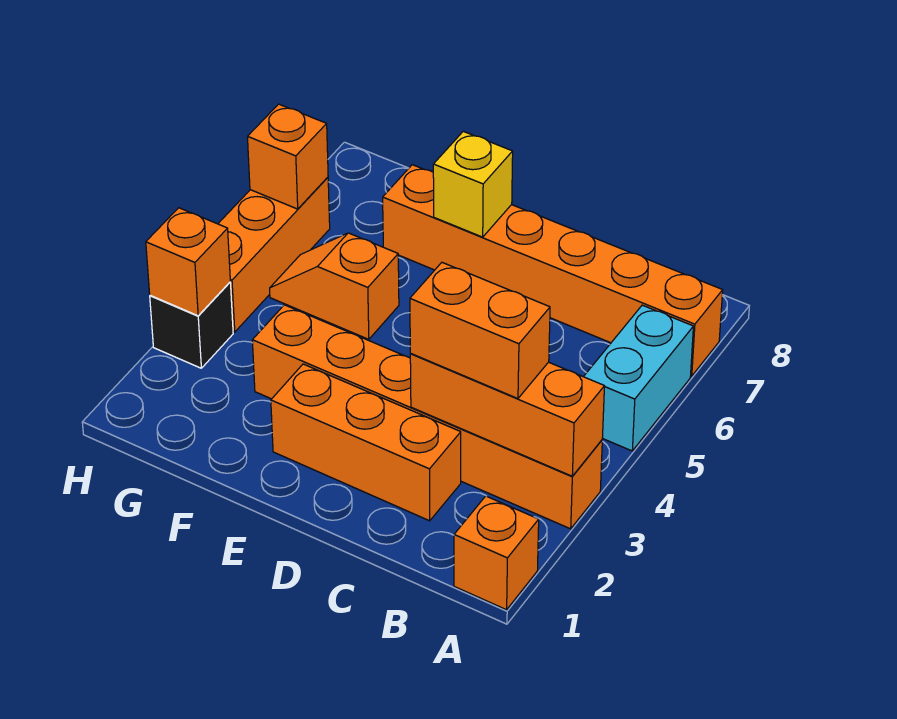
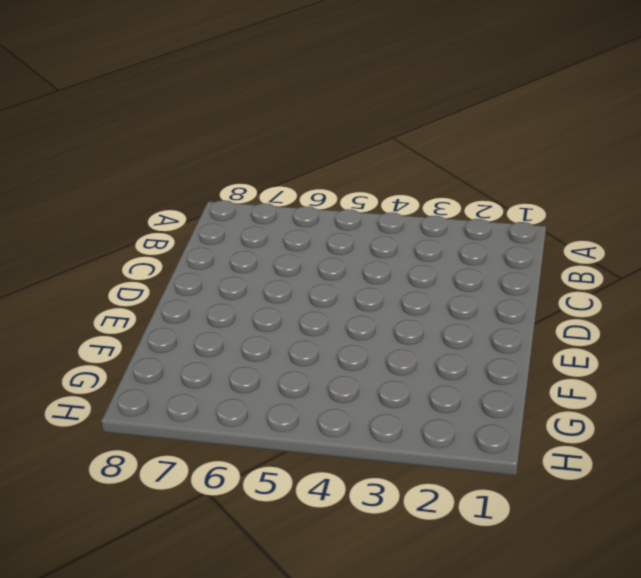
none -> orange 1x1 brick [454,496,539,610]
none -> orange 1x6 brick [252,305,602,529]
none -> cyan 1x2 brick [584,305,693,451]

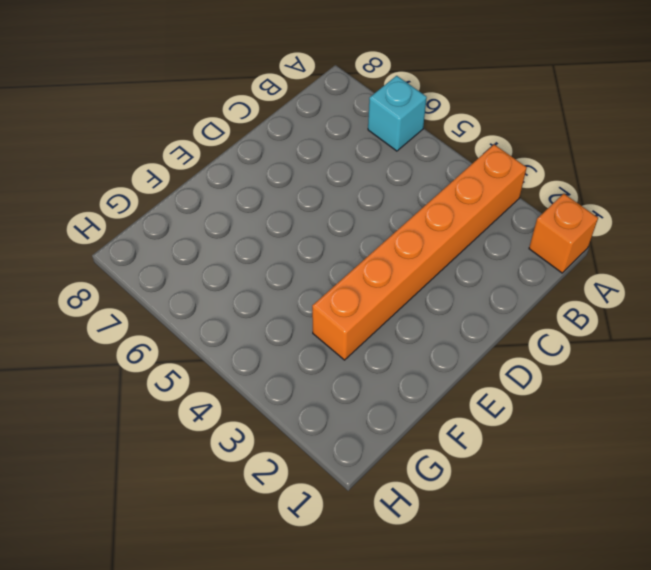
cyan 1x1 brick [368,76,427,151] -> cyan 1x2 brick [584,305,693,451]
none -> orange 1x6 brick [383,165,723,376]
none -> orange 1x3 brick [271,364,461,521]
none -> orange 1x2 slope [270,233,399,339]

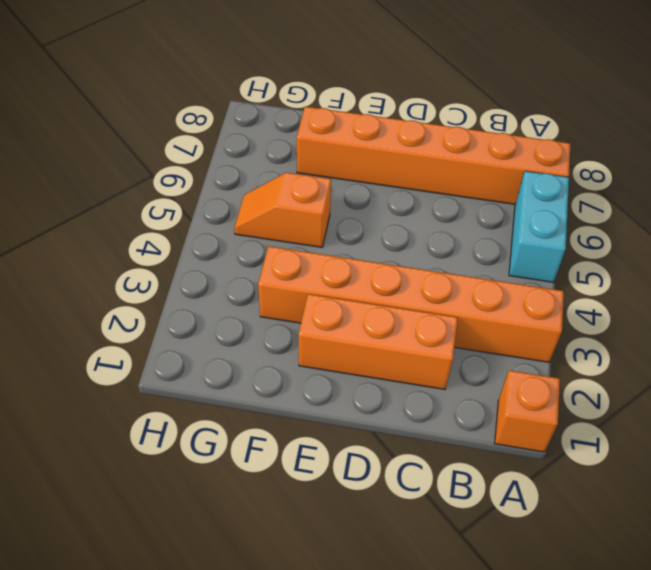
none -> black 1x1 brick [150,282,233,368]
none -> orange 1x3 brick [218,177,330,332]
none -> orange 1x3 brick [410,354,605,476]

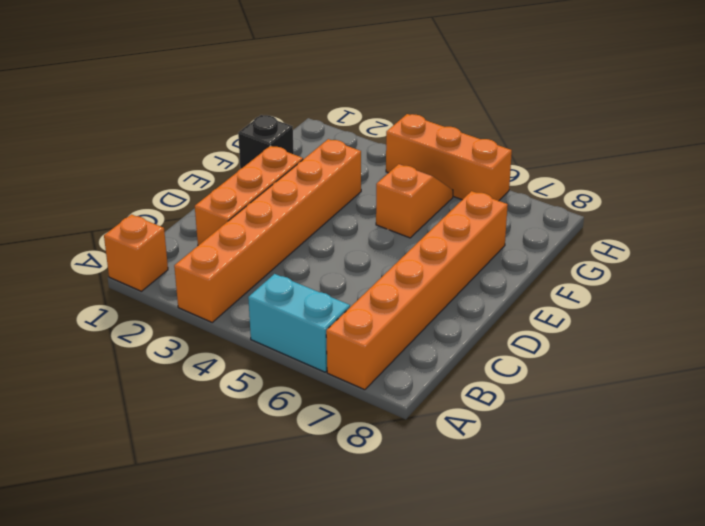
black 1x1 brick [238,115,294,169] -> black 1x1 brick moved to [150,282,233,368]
none -> orange 1x3 brick [410,354,605,476]
none -> yellow 1x1 brick [433,131,513,237]
none -> orange 1x1 brick [146,208,230,316]

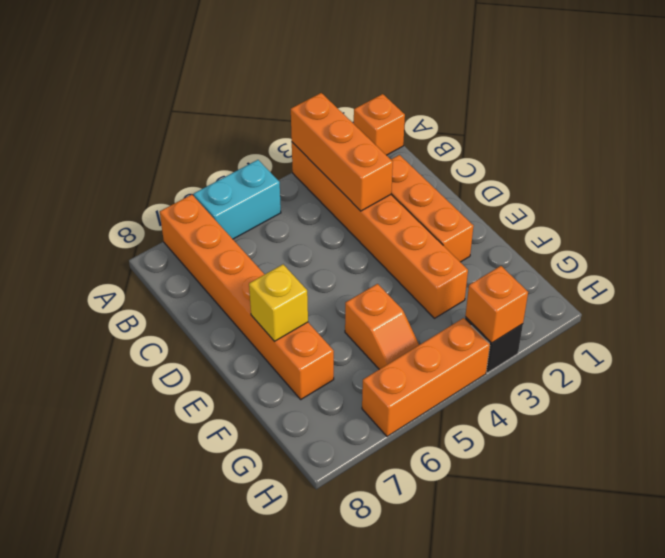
none -> orange 1x1 brick [247,104,328,209]
none -> orange 1x2 brick [410,263,550,399]

